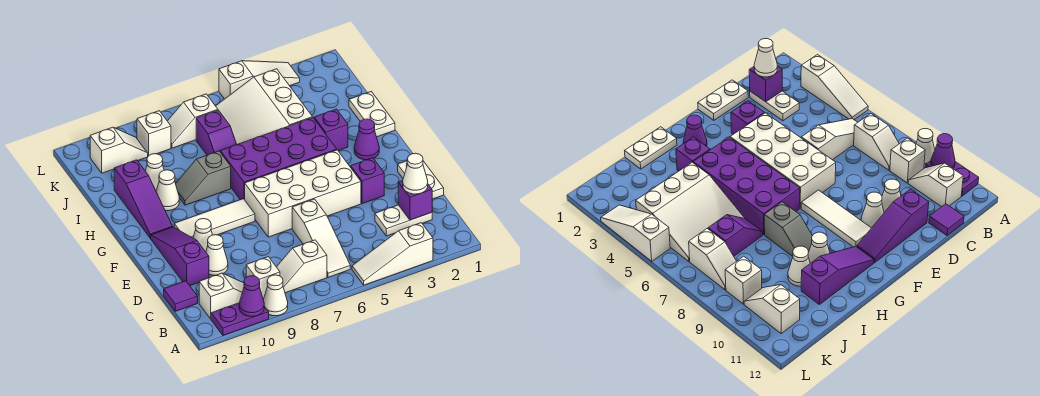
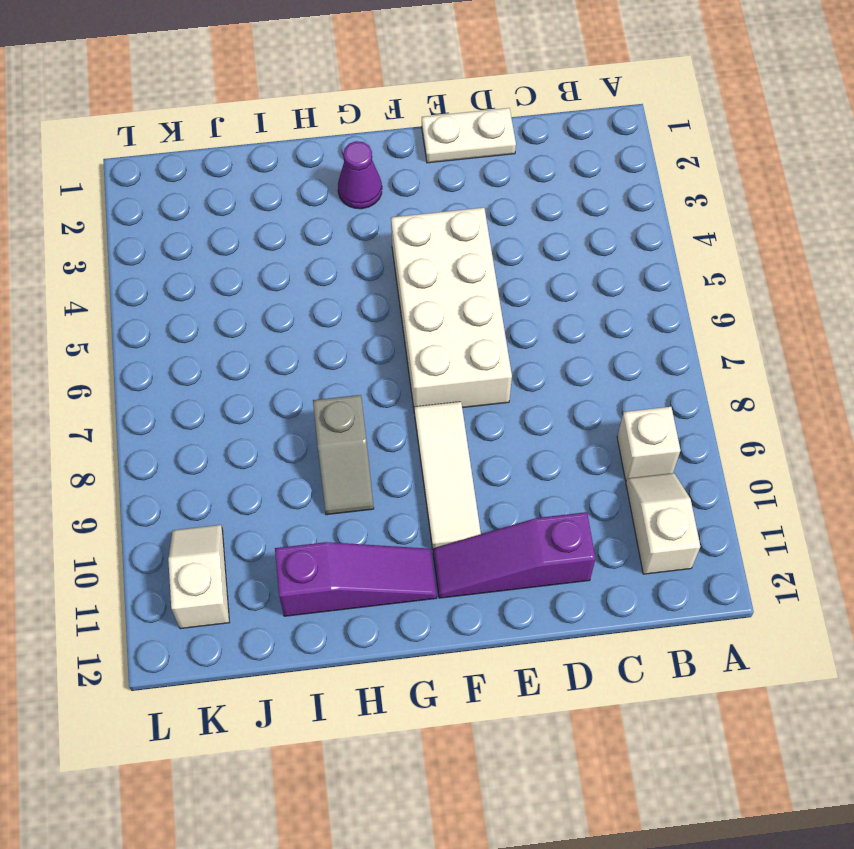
none -> white 1x3 slope [352,223,433,285]
none -> white 1x1 cone [263,275,288,316]
none -> purple 1x2 plate [211,303,269,335]
none -> white 1x3 slope [292,199,350,277]

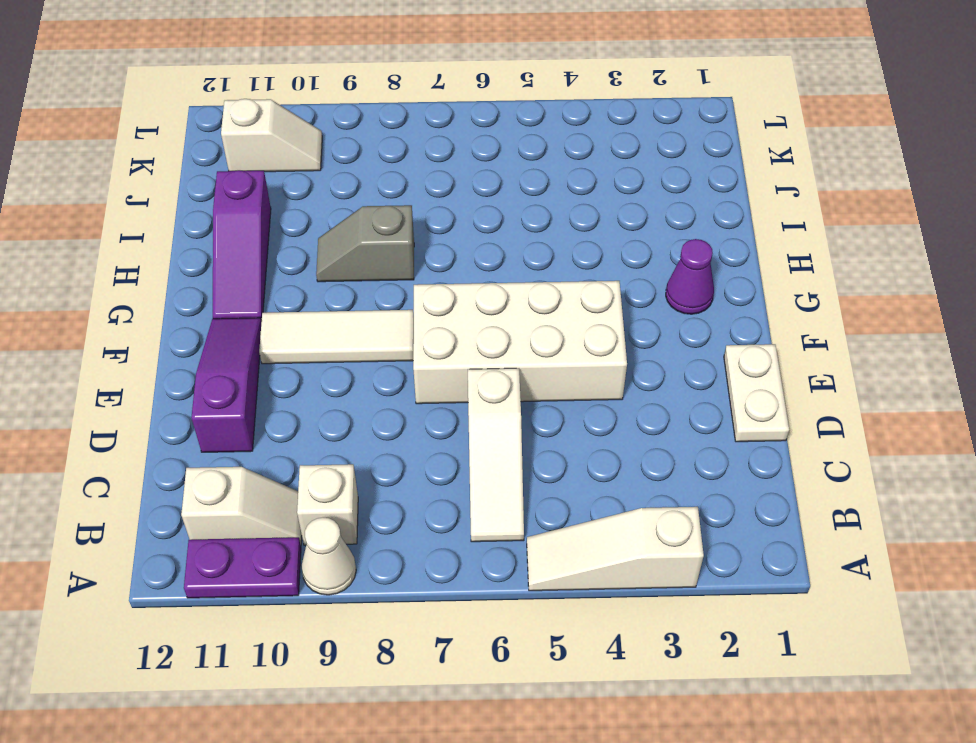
none -> white 1x2 slope [277,240,327,293]
none -> white 1x2 plate [375,205,432,236]
none -> purple 1x1 tile [164,281,198,311]
none -> white 1x1 cone [206,235,228,275]

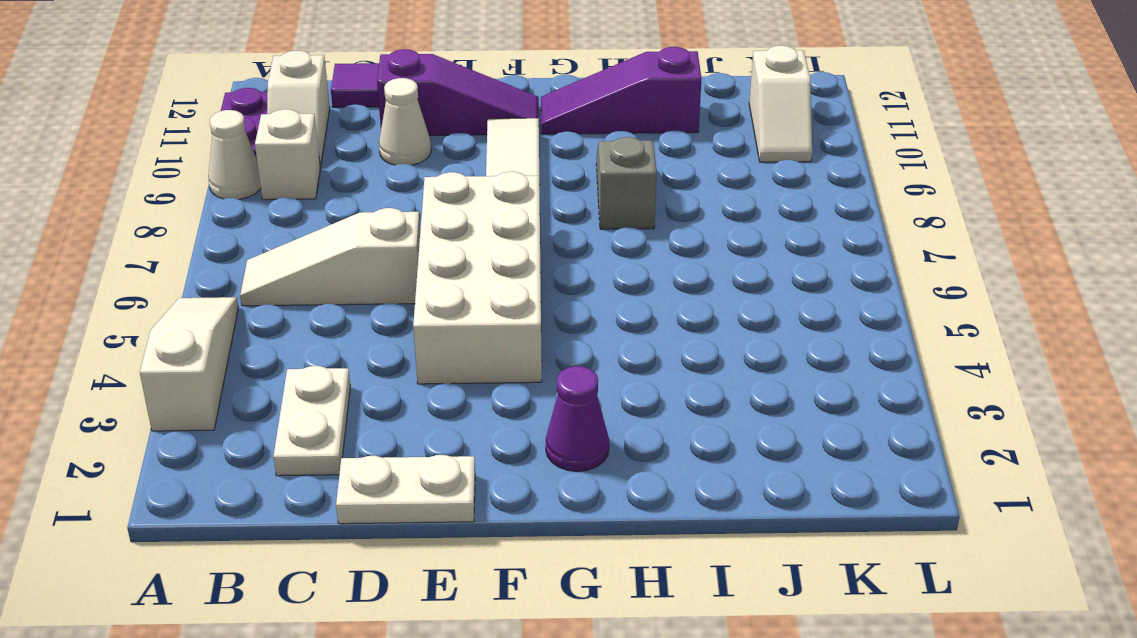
none -> white 1x2 slope [277,240,327,293]
none -> purple 1x1 brick [351,158,384,204]
none -> white 1x1 cone [193,219,212,252]
none -> purple 2x4 brick [220,118,337,200]

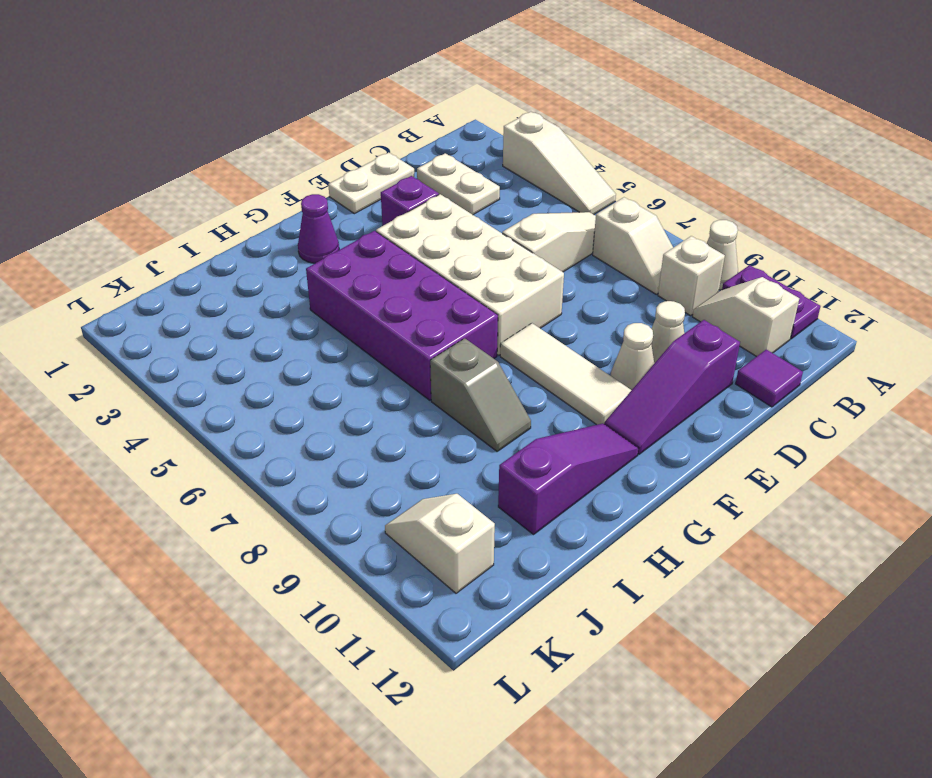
none -> white 1x2 plate [349,92,395,137]
none -> purple 1x1 brick [314,109,348,151]
none -> white 1x1 cone [156,170,179,211]
none -> white 3x3 slope [216,69,313,145]

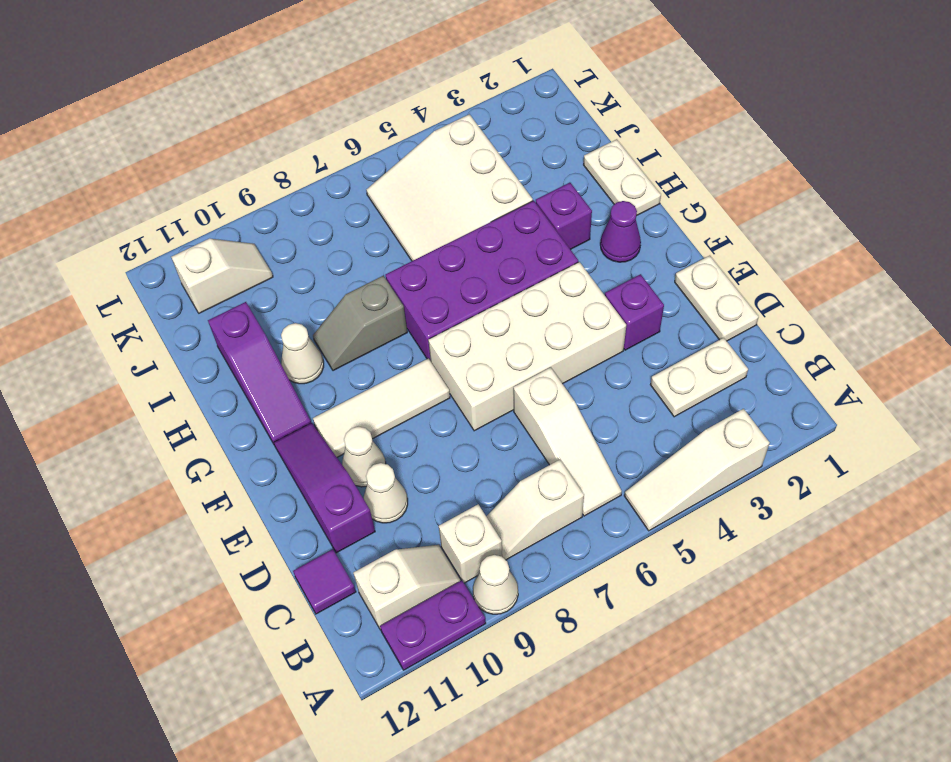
none -> purple 1x2 slope [196,110,237,155]
none -> white 1x1 cone [145,154,164,190]
none -> white 1x2 slope [168,94,218,148]
none -> white 1x1 brick [137,111,171,156]

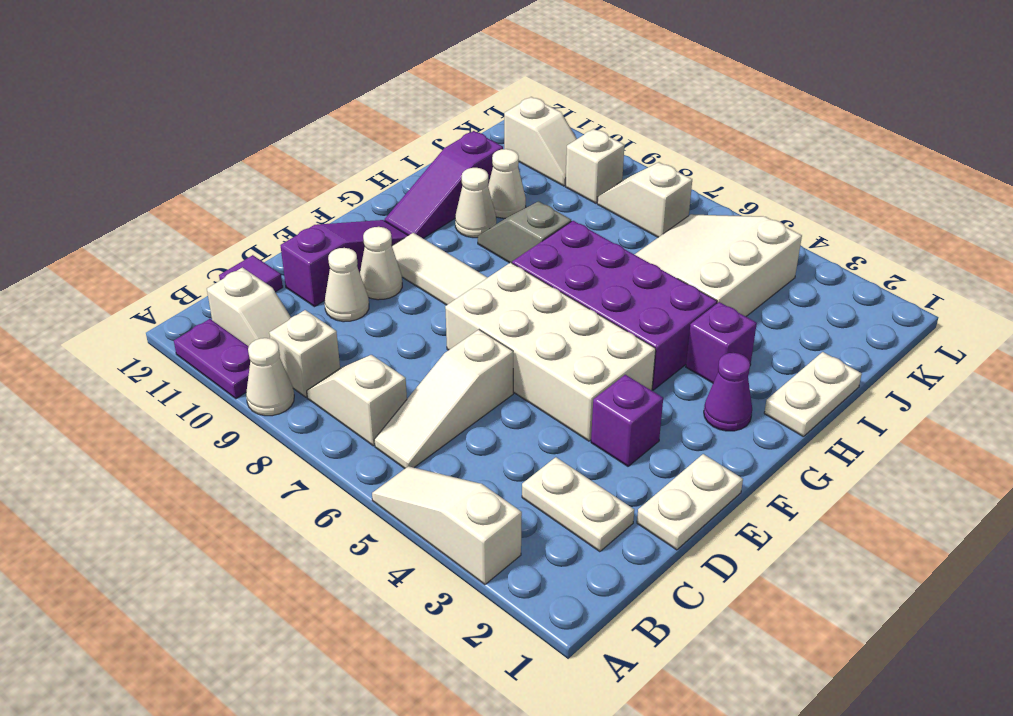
none -> purple 1x2 slope [196,110,237,155]
none -> white 1x3 slope [219,61,300,99]
none -> purple 1x1 cone [239,276,264,316]
none -> purple 1x1 brick [398,181,432,220]

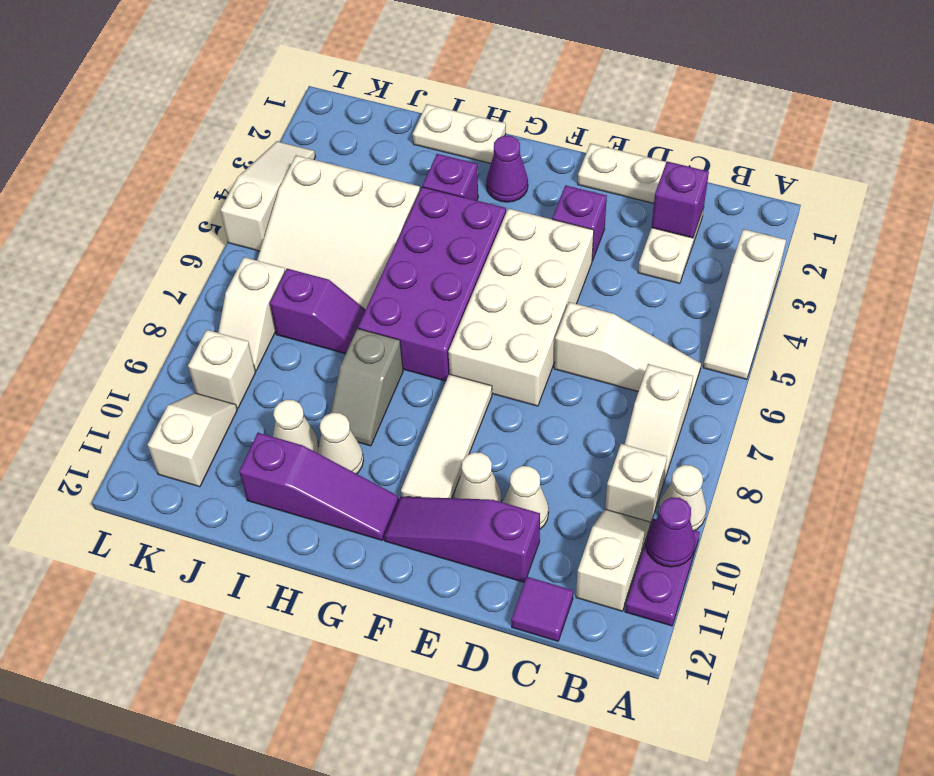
none -> white 1x1 cone [403,153,428,194]

